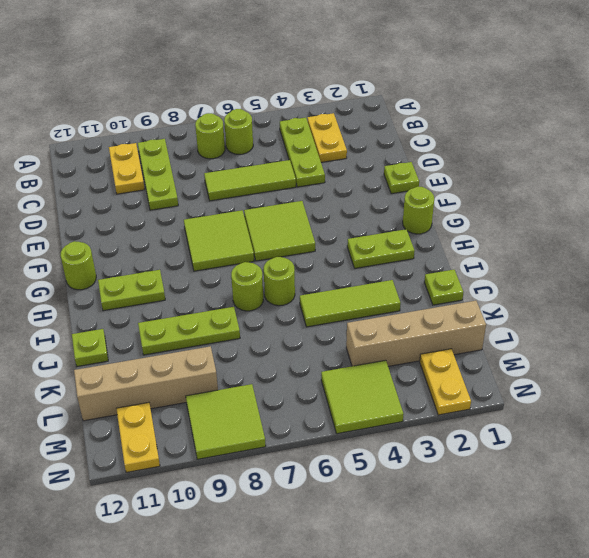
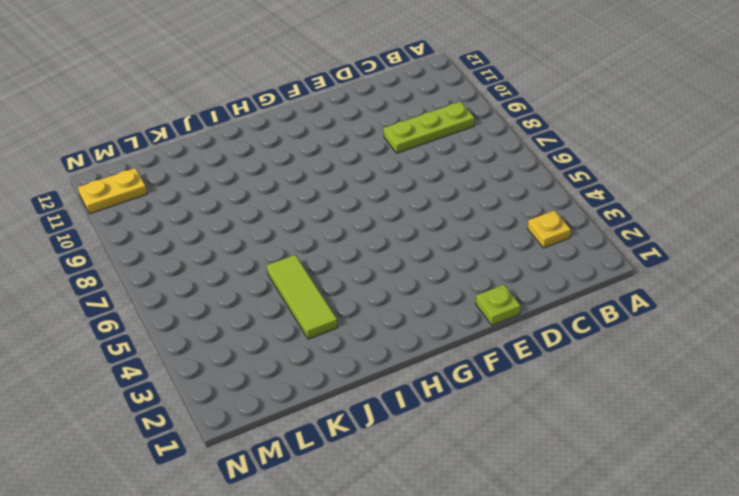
yellow 1x1 plate [528,210,571,248] -> yellow 1x2 plate [307,113,347,162]
none -> lime 1x3 plate [280,118,325,187]
none -> lime 1x1 round brick [224,109,253,154]
none -> lime 1x1 round brick [195,113,225,159]

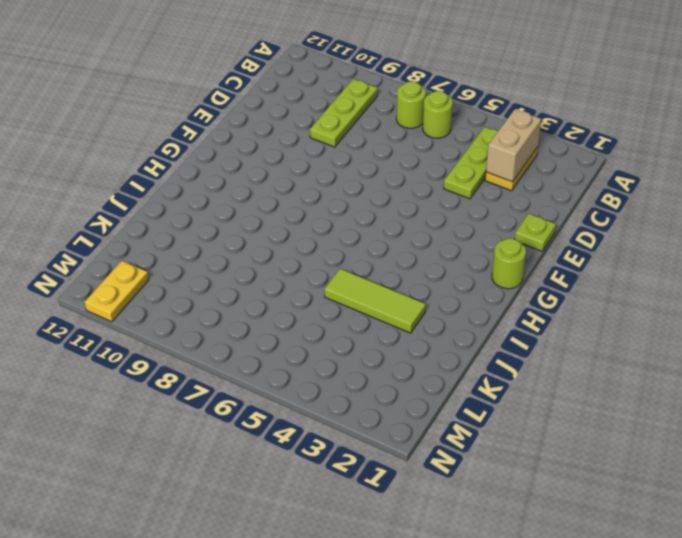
tan 1x2 brick [486,110,541,182] -> none
none -> yellow 1x2 plate [109,143,145,194]
none -> lime 1x3 tile [204,160,296,201]
none -> lime 2x2 tile [244,201,315,261]

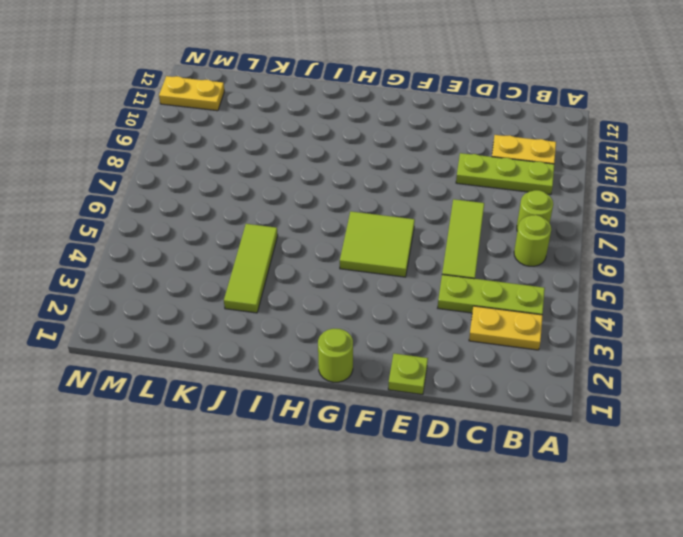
none -> lime 2x2 tile [184,210,254,271]
none -> lime 1x1 round brick [60,241,96,290]
none -> lime 1x2 plate [347,229,415,268]

